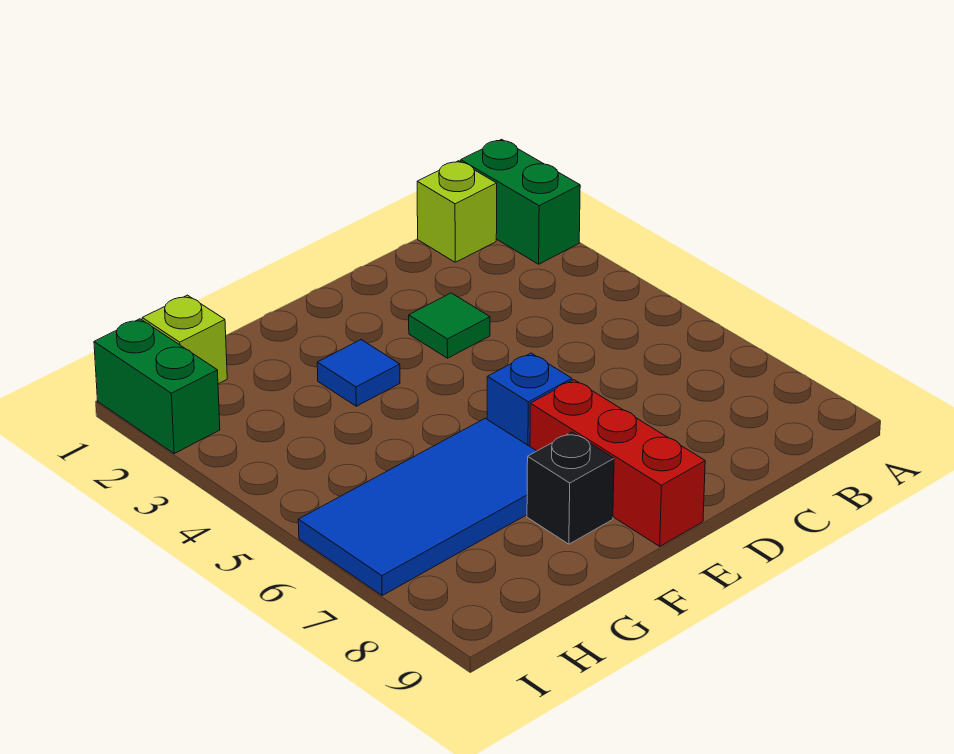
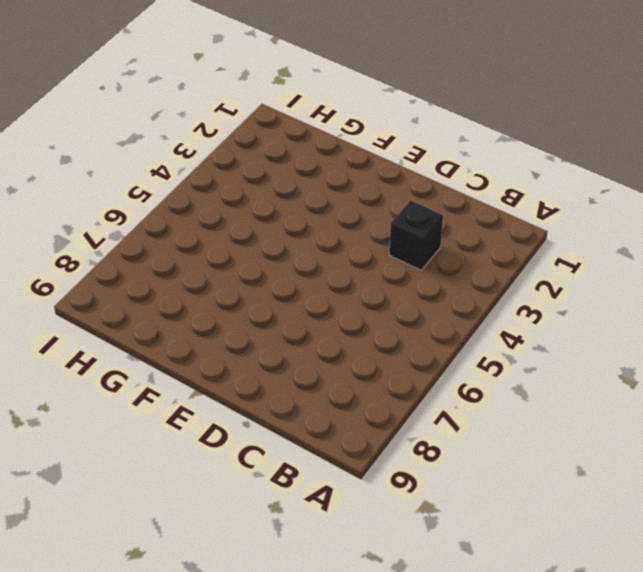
black 1x1 brick [389,200,443,270] -> black 1x1 brick moved to [527,432,614,544]
none -> green 1x2 brick [461,139,580,264]
none -> lime 1x1 brick [417,161,497,262]

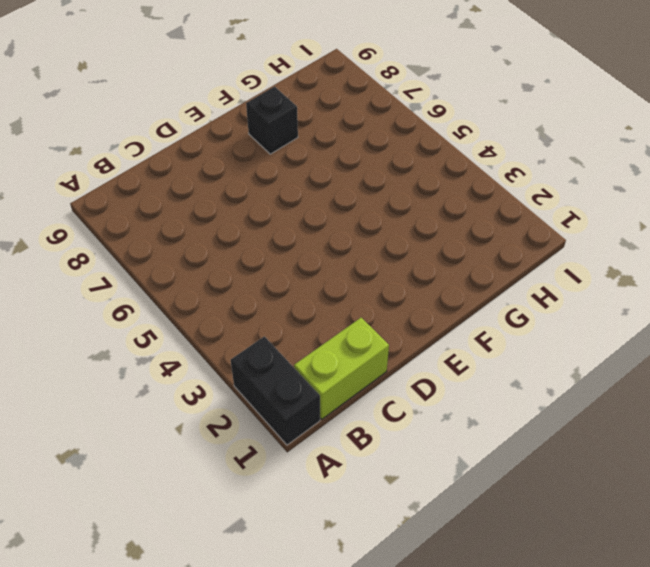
black 1x2 brick [231,336,320,445] -> green 1x2 brick [461,139,580,264]
lime 1x2 brick [294,318,389,419] -> lime 1x1 brick [417,161,497,262]
none -> green 1x1 tile [409,293,490,358]
none -> blue 1x1 brick [487,353,572,446]

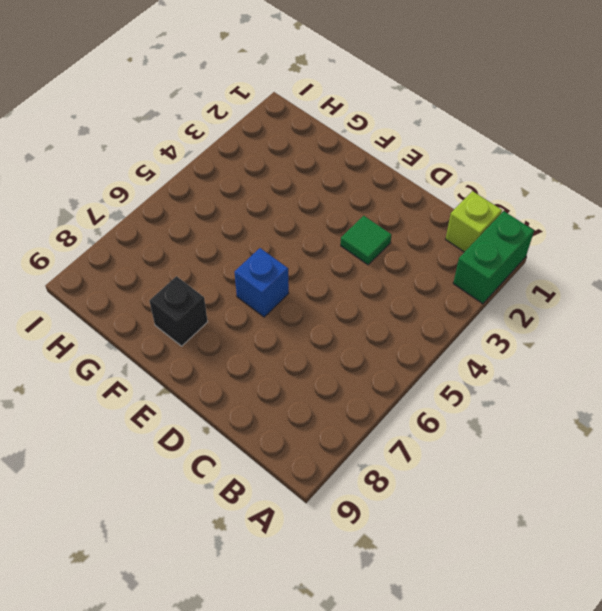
none -> red 1x3 brick [530,380,705,546]
none -> blue 1x1 tile [317,340,400,406]

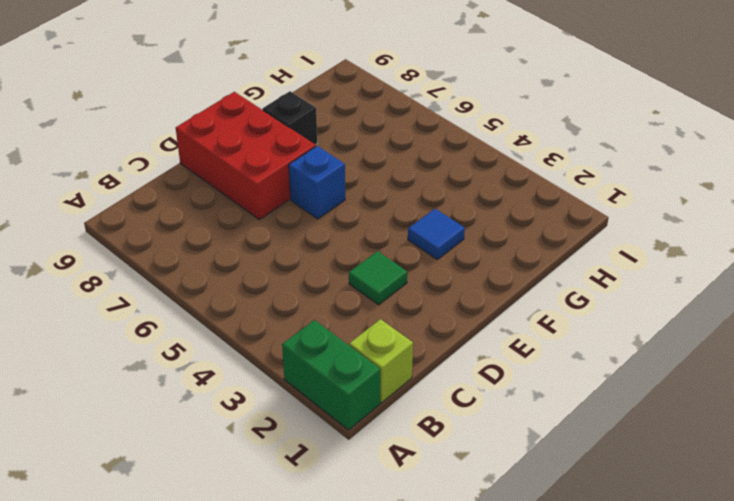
red 2x3 brick [176,92,316,220] -> red 1x3 brick [530,380,705,546]
none -> blue 2x4 tile [298,418,536,595]
none -> lime 1x1 brick [142,295,227,384]

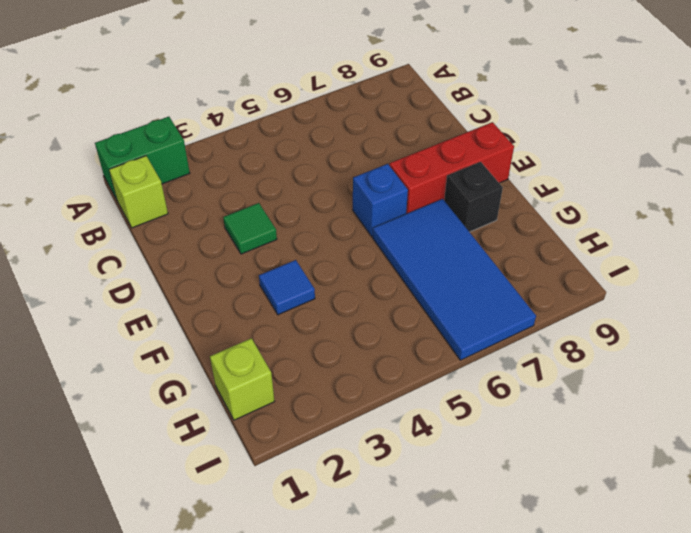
none -> green 1x2 brick [94,319,220,453]

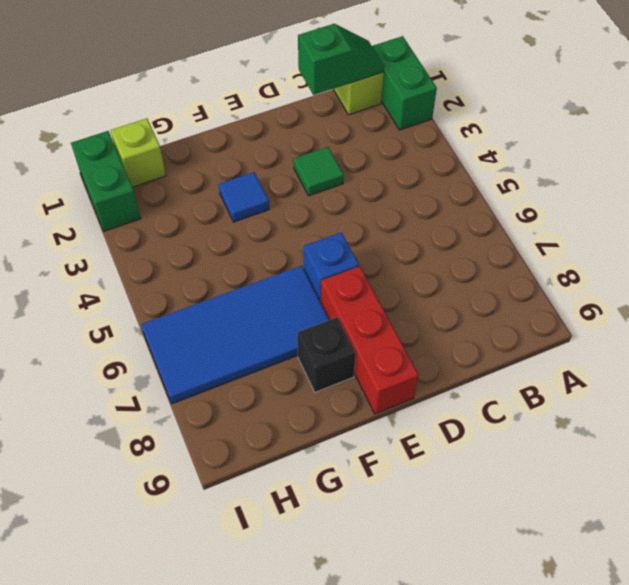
green 1x2 slope [298,24,384,95] -> none

